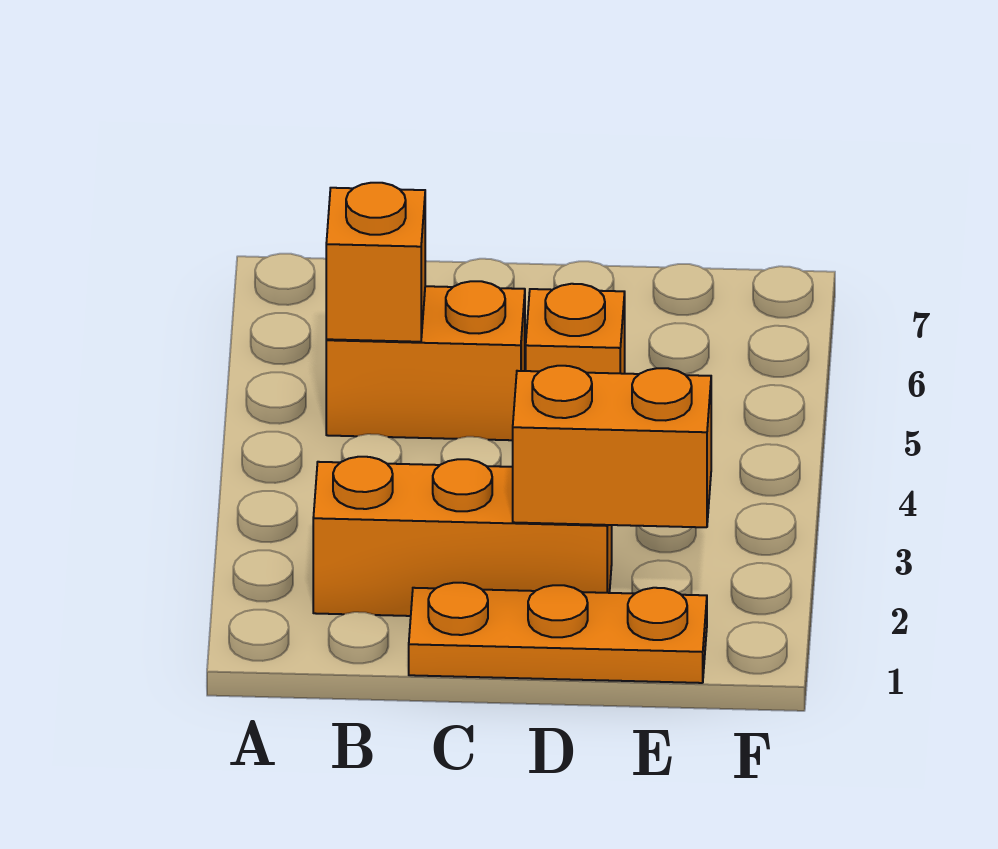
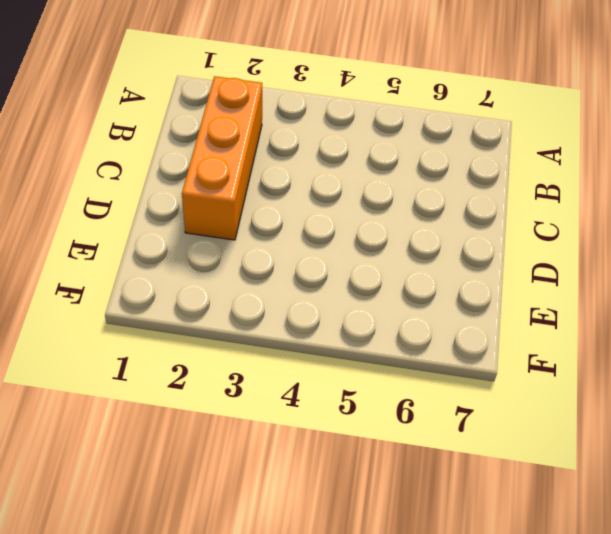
none -> orange 1x2 brick [326,281,525,440]
none -> orange 1x3 plate [409,583,707,683]

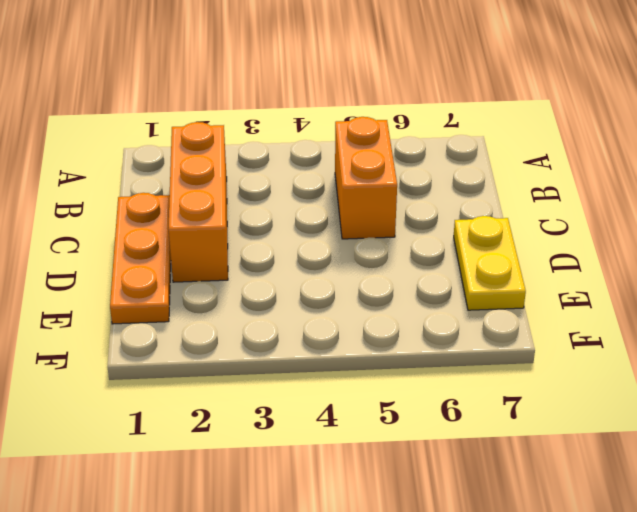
yellow 1x2 plate [454,216,526,310] -> none
none -> orange 1x1 brick [526,284,625,374]
none -> orange 1x1 brick [326,183,425,342]

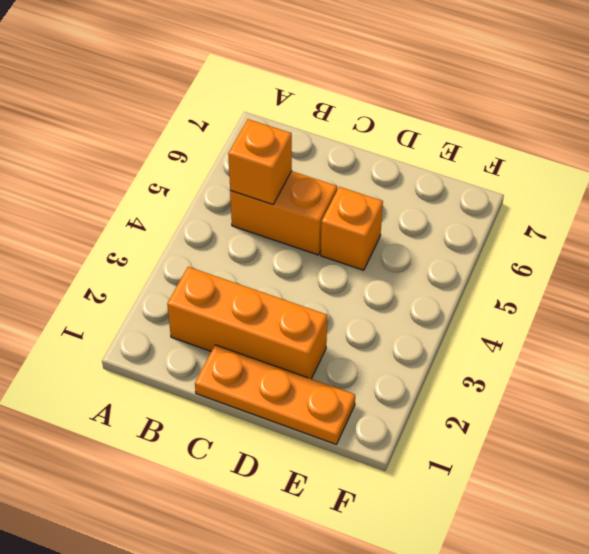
none -> orange 1x2 brick [513,366,711,527]

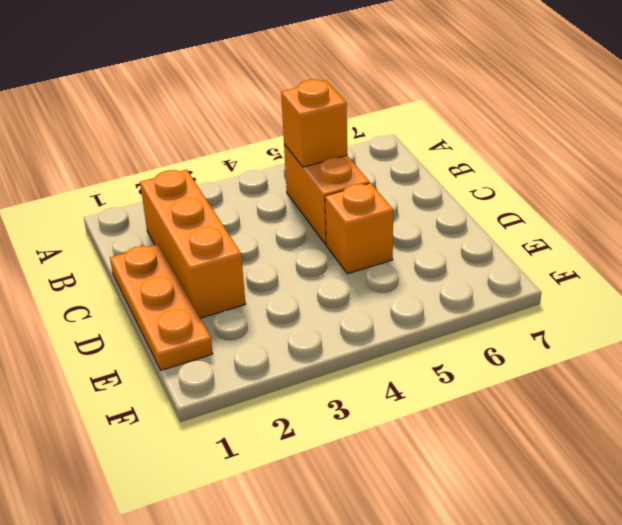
none -> orange 1x2 brick [513,366,711,527]

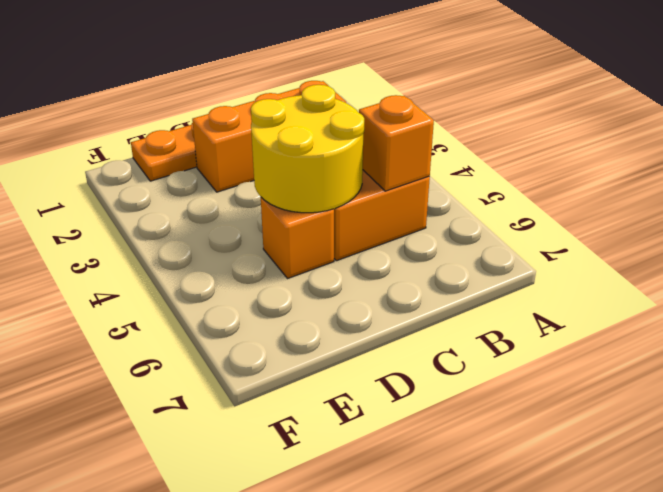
yellow 2x2 round brick [251,85,364,213] -> none
none -> orange 1x2 brick [513,366,711,527]

